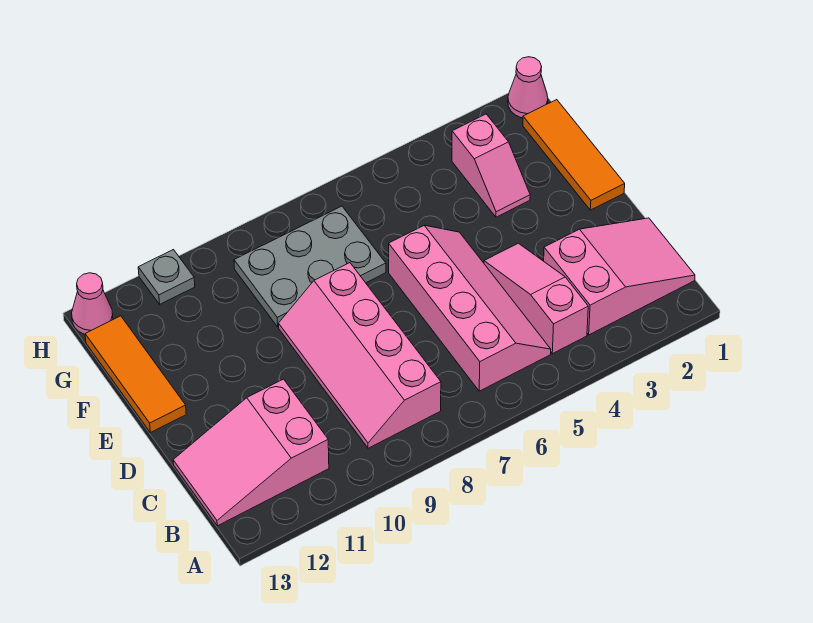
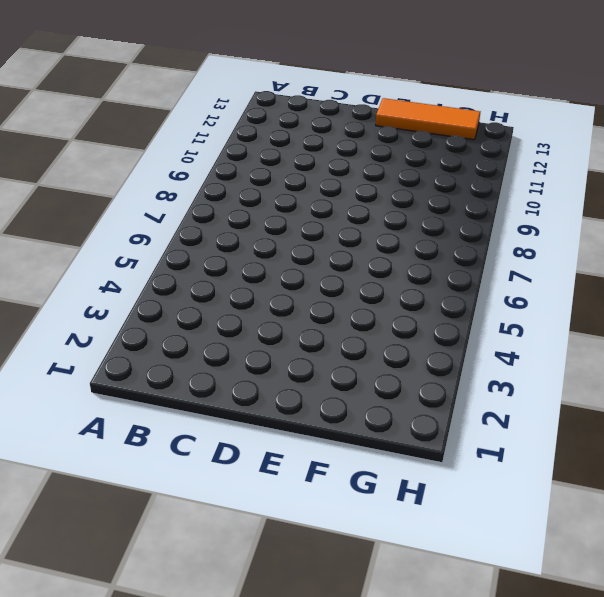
none -> pink 2x3 slope [544,218,695,335]
none -> pink 1x3 slope [484,243,588,354]
none -> pink 2x4 slope [389,225,551,391]

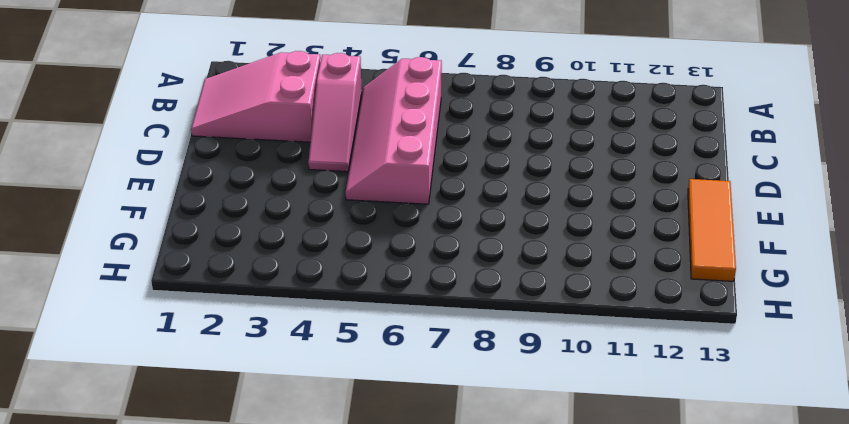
none -> pink 2x4 slope [279,263,441,448]
none -> pink 2x3 slope [173,379,329,526]
none -> orange 1x3 tile [523,100,625,210]

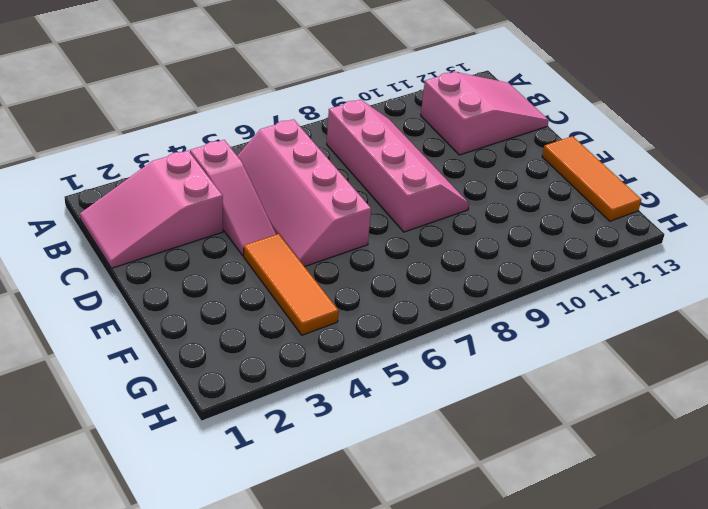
orange 1x3 tile [244,234,339,335] -> orange 1x3 tile moved to [523,100,625,210]
none -> pink 1x2 slope [452,114,530,217]
none -> grey 2x3 plate [234,206,386,327]
none -> pink 1x1 cone [508,57,548,118]

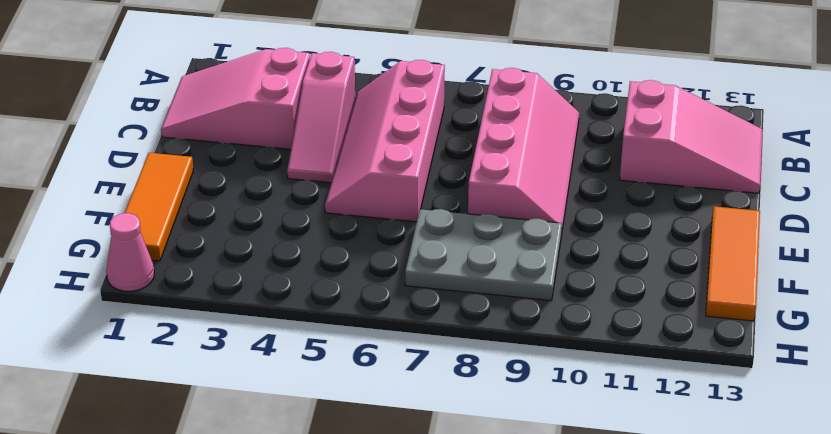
none -> pink 1x2 slope [452,114,530,217]
none -> grey 1x1 plate [138,250,195,304]
none -> pink 1x1 cone [72,273,113,334]

